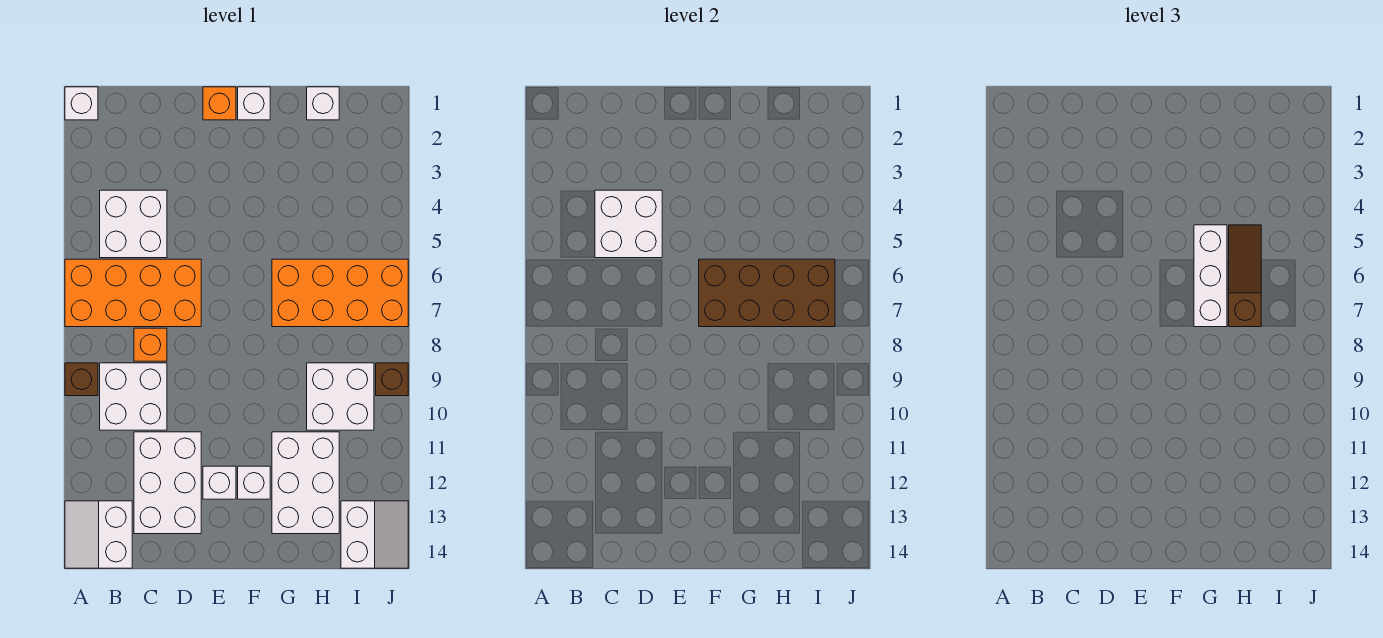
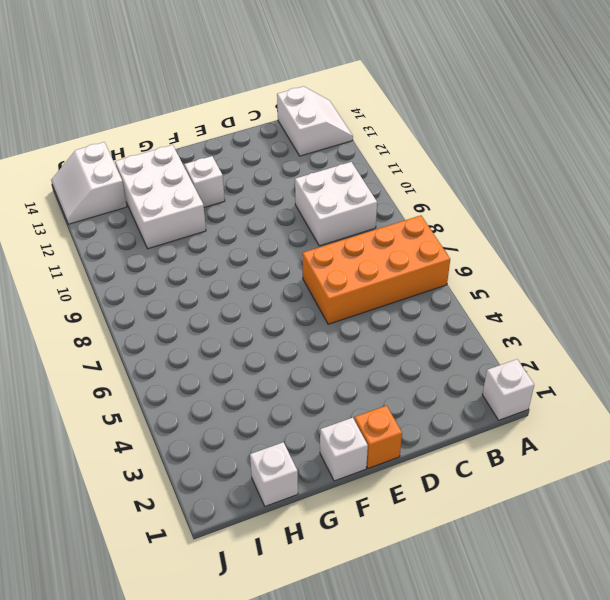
none -> brown 1x1 brick [65,363,98,396]
none -> white 2x2 brick [100,190,167,258]
none -> orange 1x1 brick [134,328,167,361]

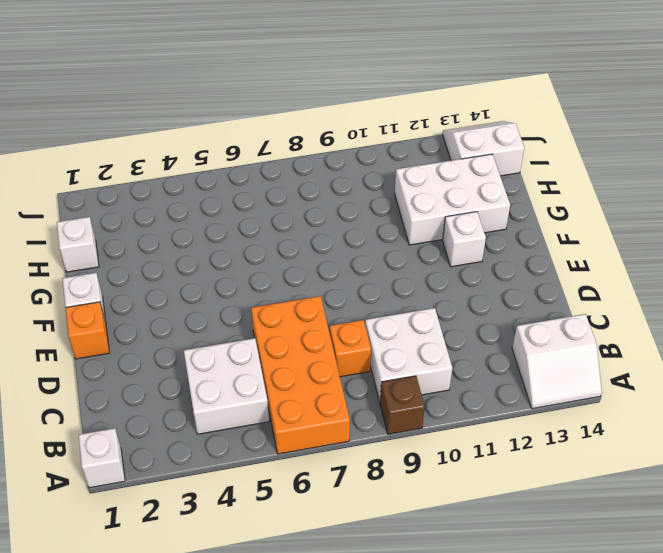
none -> white 2x3 brick [134,432,201,534]
none -> white 1x1 brick [203,466,236,499]
none -> orange 2x4 brick [272,259,408,327]

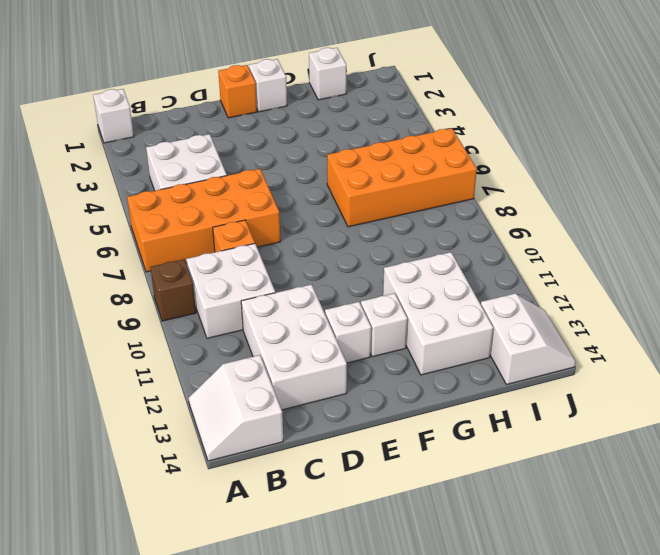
none -> white 2x2 brick [307,363,374,430]
none -> brown 1x1 brick [376,363,408,396]
none -> white 2x2 brick [595,190,662,258]

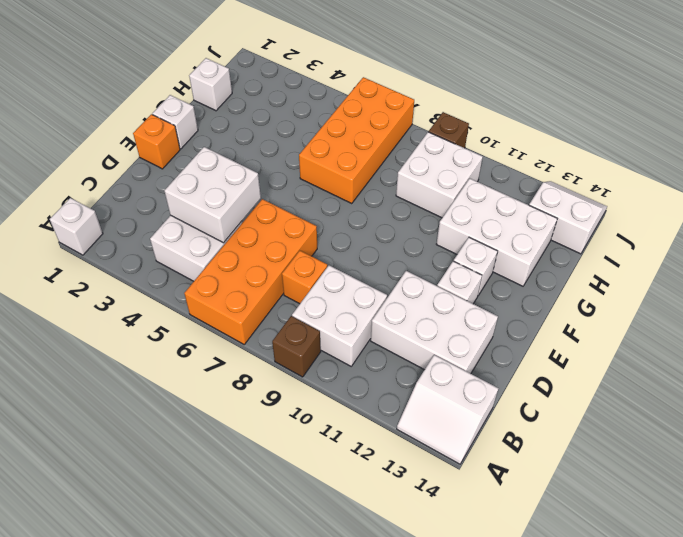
none -> brown 2x4 brick [699,259,835,327]
none -> white 1x3 brick [1194,225,1227,327]
none -> brown 1x3 slope [1229,225,1261,327]

